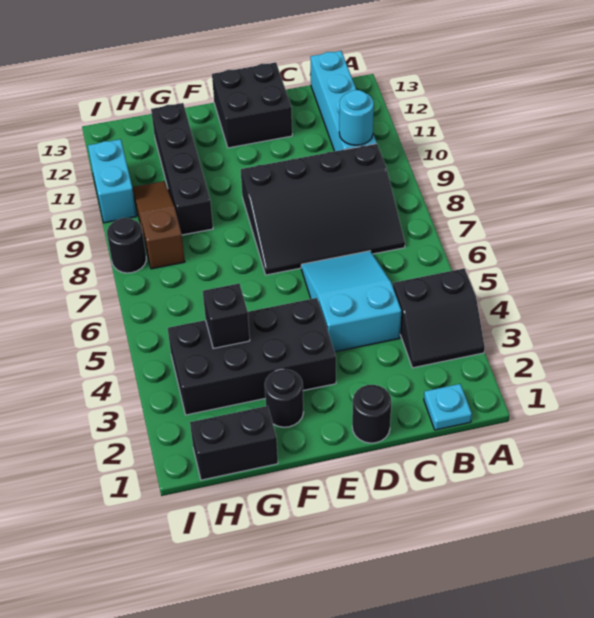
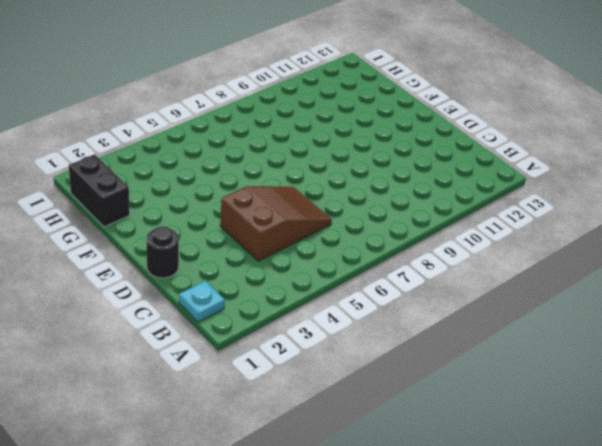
brown 2x3 slope [220,186,332,261] -> cyan 2x3 slope [301,251,401,352]
none -> black 2x2 slope [393,268,485,368]
none -> black 3x4 slope [241,144,405,275]
none -> cyan 1x4 brick [310,51,377,151]

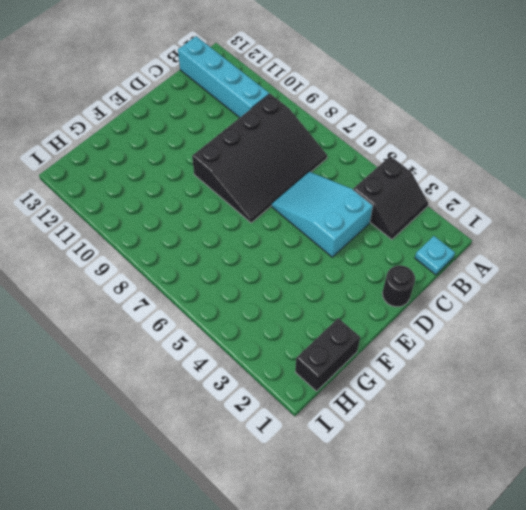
none -> black 2x2 brick [212,62,292,148]
none -> black 2x4 brick [168,298,336,415]
none -> black 1x1 round brick [265,369,303,427]

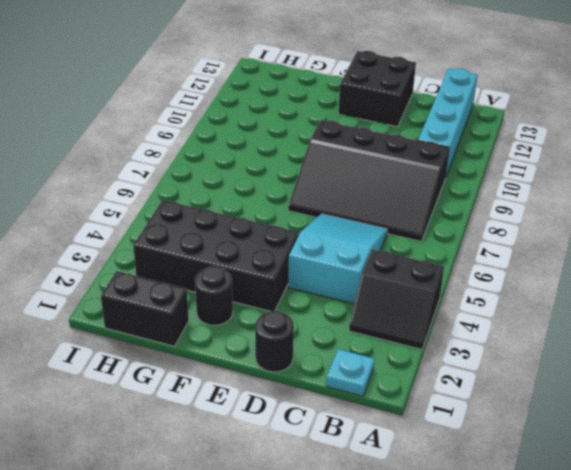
none -> black 1x4 brick [151,103,213,235]
none -> brown 1x3 slope [132,181,185,269]
none -> black 1x1 round brick [107,218,146,273]

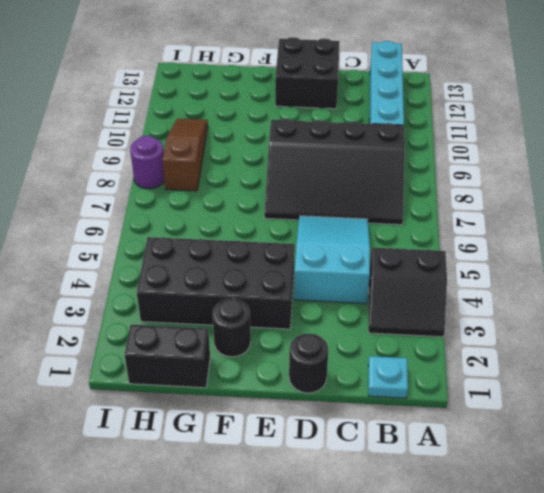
purple 1x1 round brick [130,136,165,189] -> black 1x1 round brick [107,218,146,273]
none -> black 1x4 brick [151,103,213,235]
none -> cyan 1x2 brick [88,139,137,223]
none -> cyan 1x1 round brick [339,90,374,145]

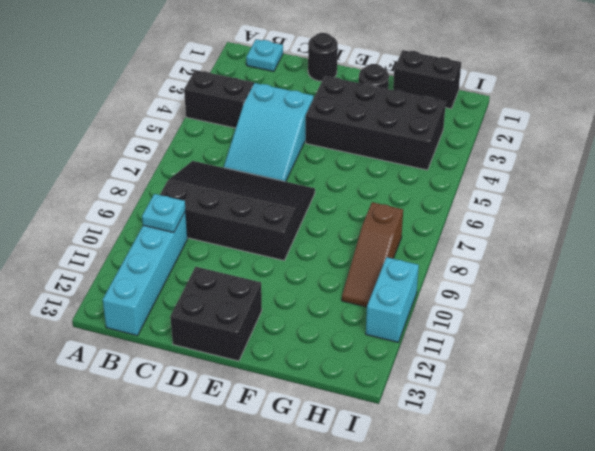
cyan 1x1 plate [142,194,186,232] -> cyan 1x1 round brick [339,90,374,145]
none -> black 1x4 brick [151,103,213,235]
none -> black 1x1 round brick [107,218,146,273]
none -> black 1x1 brick [203,284,250,348]

